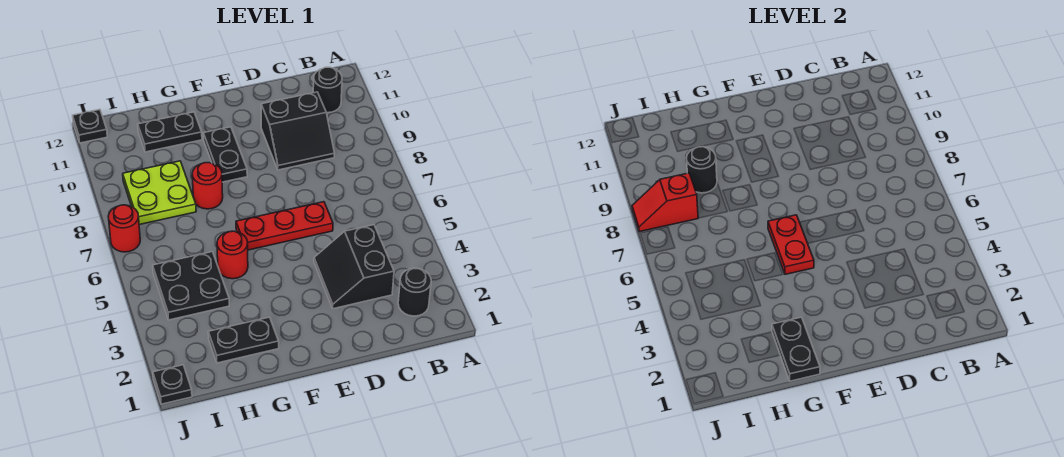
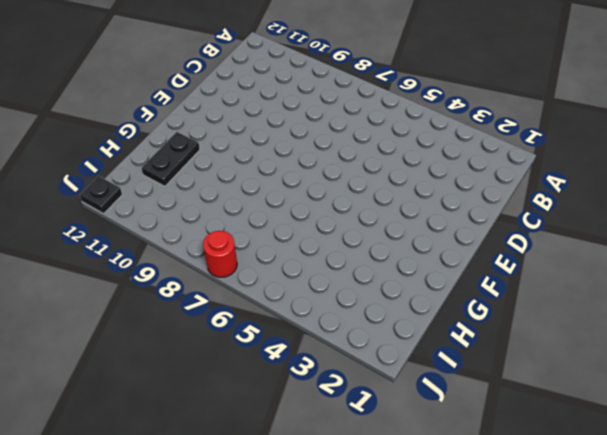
none -> black 1x1 round brick [398,268,431,316]
none -> black 1x1 round brick [313,67,342,113]
none -> black 2x2 slope [314,225,394,309]

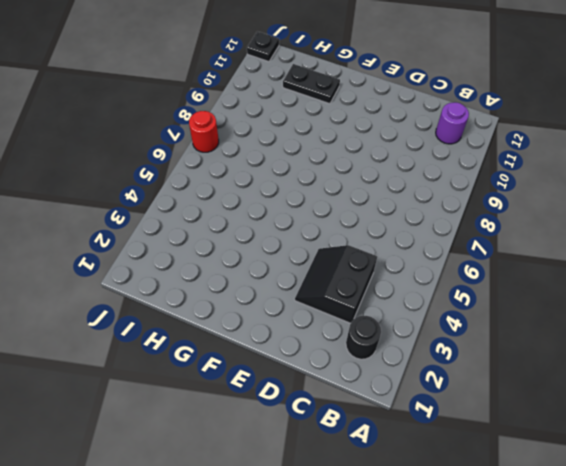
purple 1x1 round brick [436,102,469,144] -> black 1x1 round brick [313,67,342,113]
none -> black 2x2 slope [261,92,335,170]
none -> red 1x3 plate [236,202,333,250]
none -> black 1x2 plate [203,127,247,182]

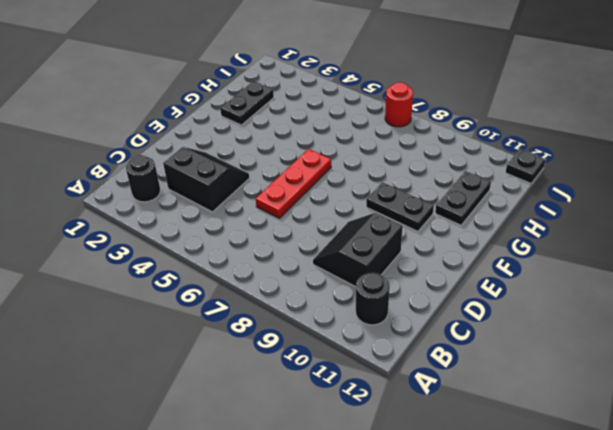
none -> red 1x1 round brick [217,231,248,279]
none -> red 1x1 round brick [192,163,223,209]
none -> black 2x2 plate [153,252,229,320]

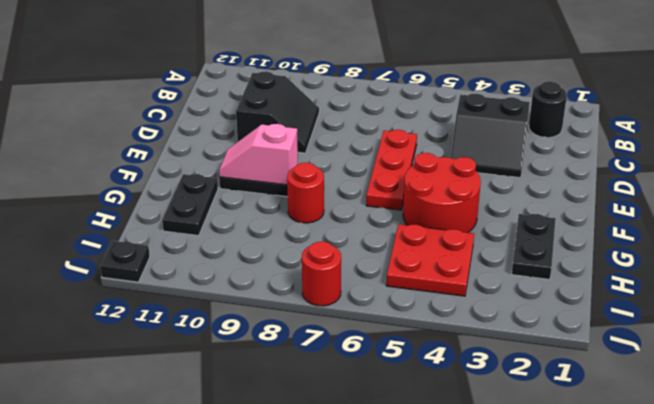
red 2x2 round brick [403,153,481,233] -> red 1x1 round brick [217,231,248,279]
pink 1x2 slope [219,124,298,185] -> none
red 2x2 plate [386,224,474,296] -> black 2x2 plate [153,252,229,320]
none -> black 1x1 round brick [313,67,342,113]
none -> lime 2x2 plate [123,161,196,225]
none -> black 1x1 plate [153,365,192,404]

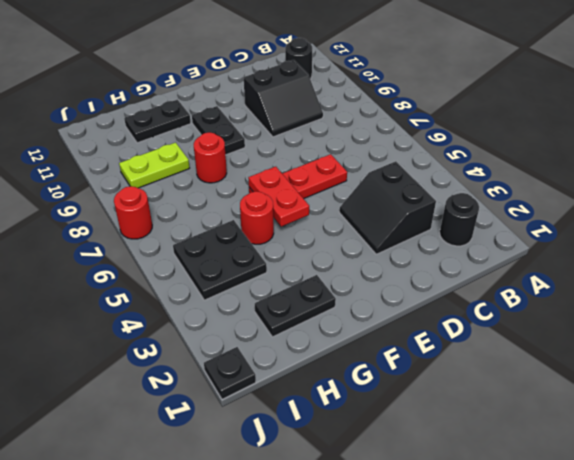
lime 1x2 plate [119,143,190,188] -> lime 2x2 plate [123,161,196,225]
none -> black 1x1 plate [73,109,107,143]
none -> black 1x2 plate [772,317,820,381]
none -> black 1x1 round brick [686,147,717,193]

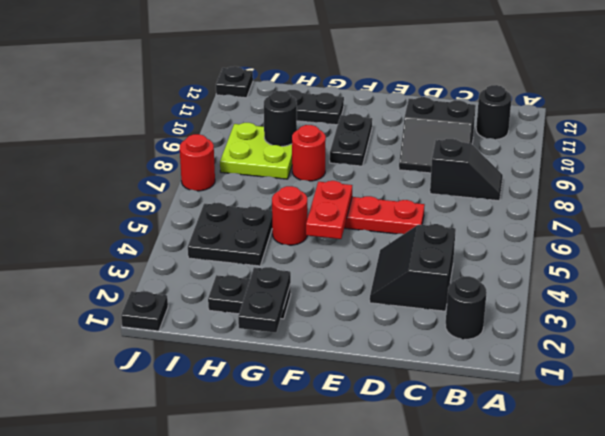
black 1x2 slope [430,139,503,201] -> none
none -> red 1x2 slope [632,173,698,232]

